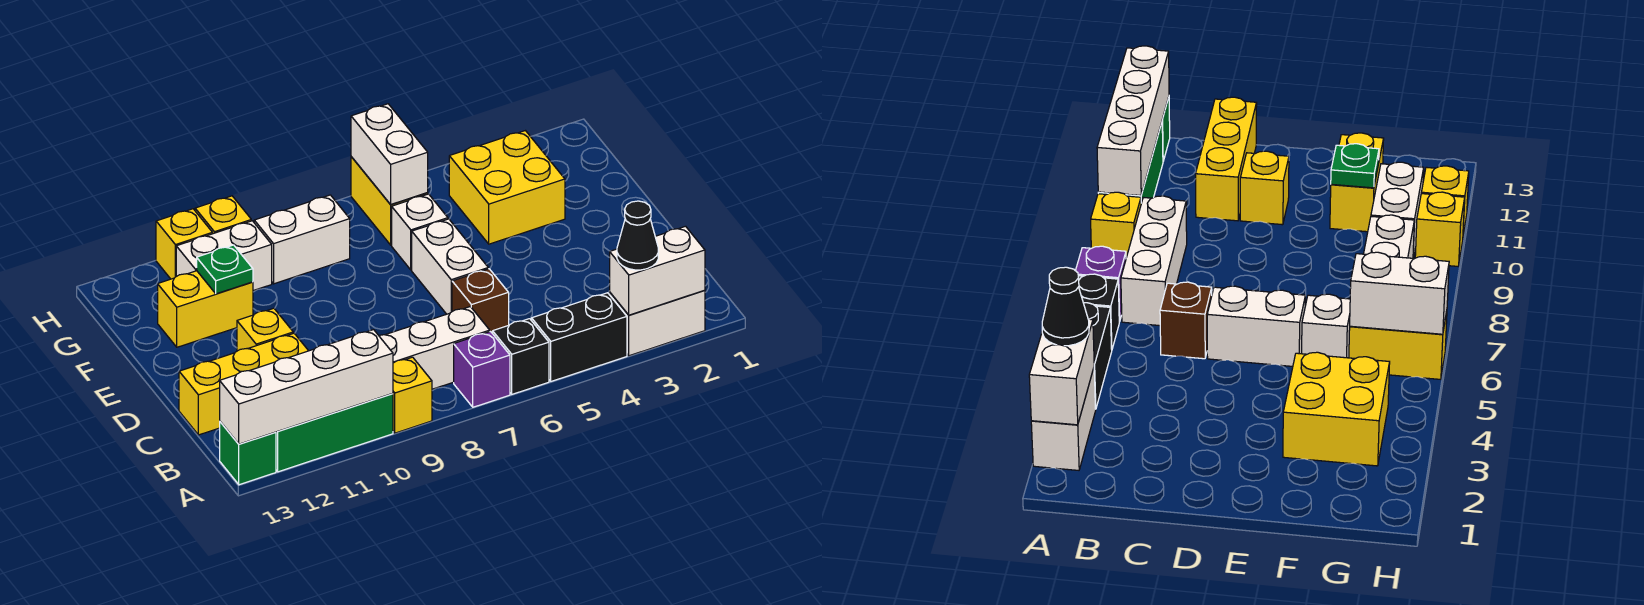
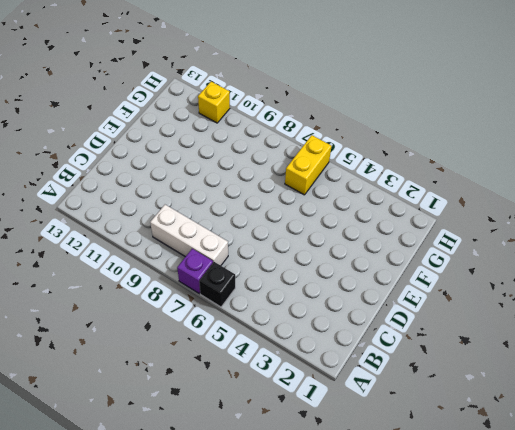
none -> white 1x2 brick [610,290,705,356]
none -> black 1x2 brick [532,293,627,381]
none -> yellow 1x1 brick [393,357,432,433]

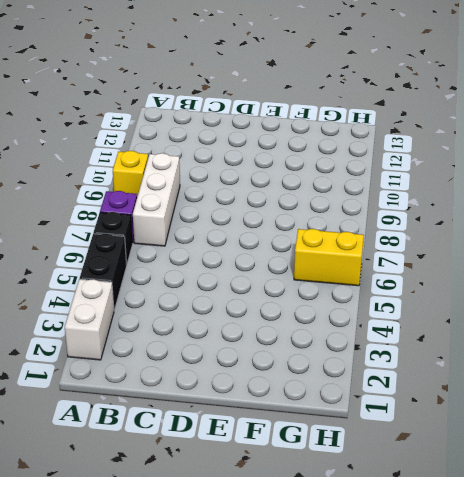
none -> green 1x3 brick [276,394,393,472]
none -> green 1x1 brick [220,422,276,485]
none -> brown 1x1 brick [452,269,509,334]

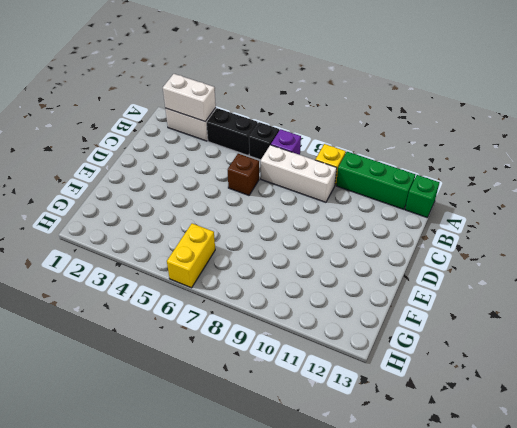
none -> yellow 1x3 brick [179,333,308,435]
none -> white 1x2 brick [412,219,488,314]
none -> yellow 1x1 brick [237,308,293,351]

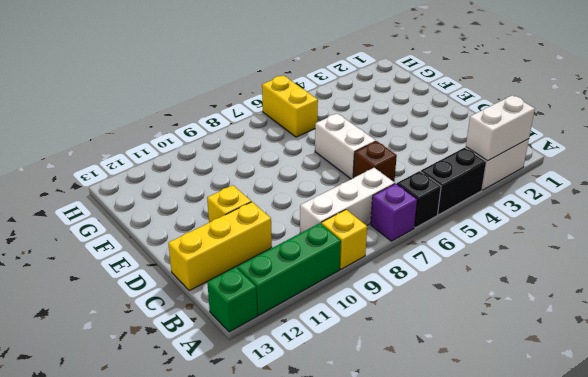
none -> yellow 2x2 brick [449,131,565,244]
none -> white 1x1 brick [392,194,448,270]
none -> yellow 1x2 brick [158,271,253,347]

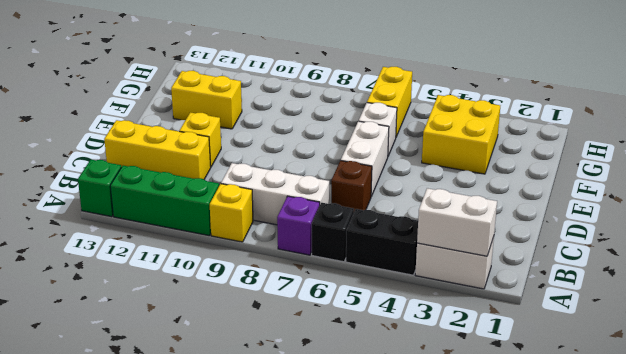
none -> white 1x2 brick [254,195,350,284]
none -> white 1x2 brick [176,221,272,291]
none -> yellow 1x1 brick [195,196,251,234]

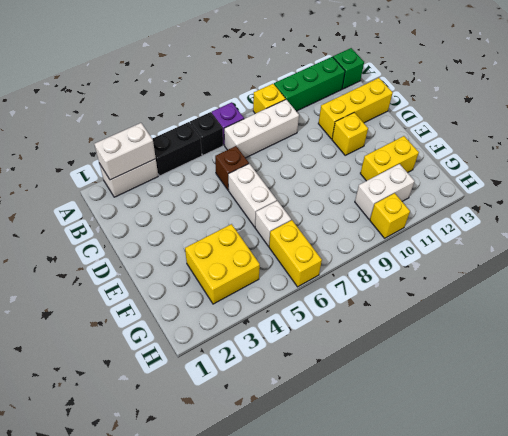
none -> white 1x2 brick [254,195,350,284]
none -> yellow 1x1 brick [156,209,212,279]
none -> white 1x4 brick [220,330,393,444]

